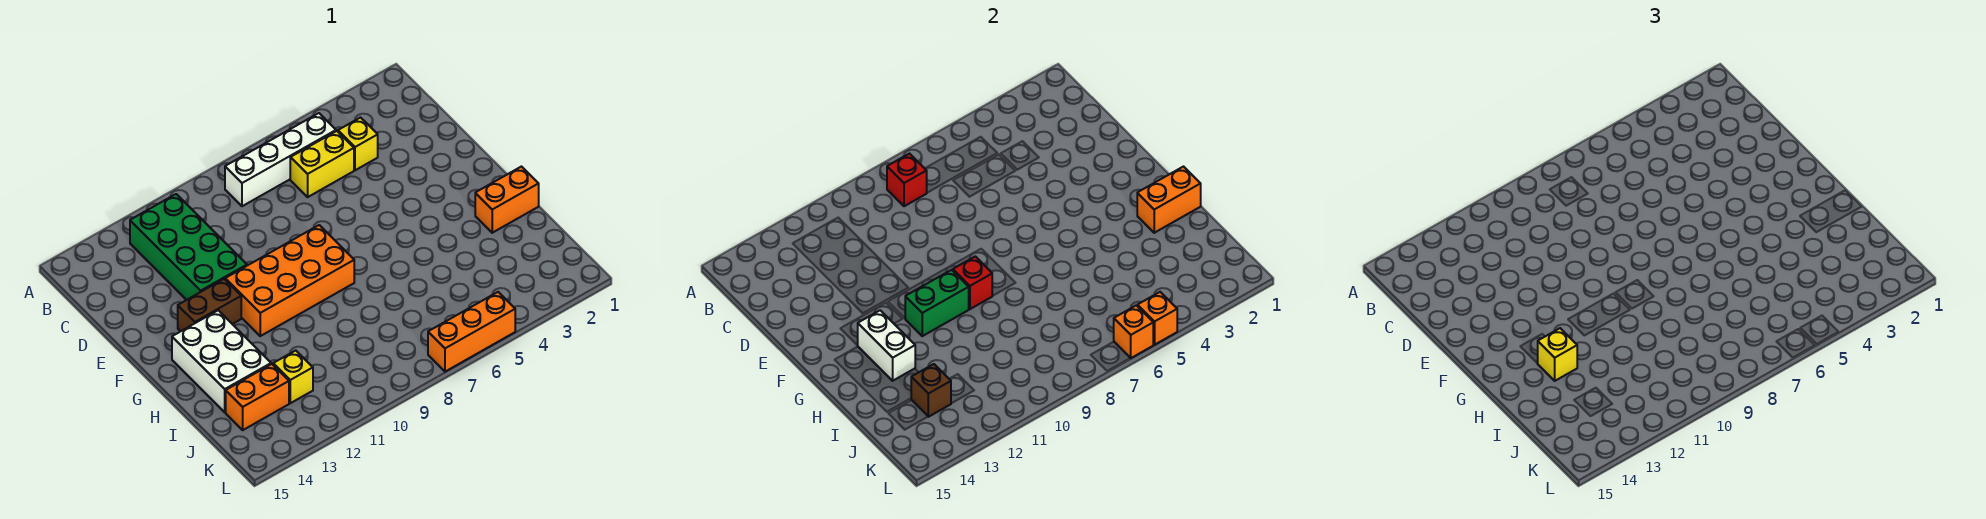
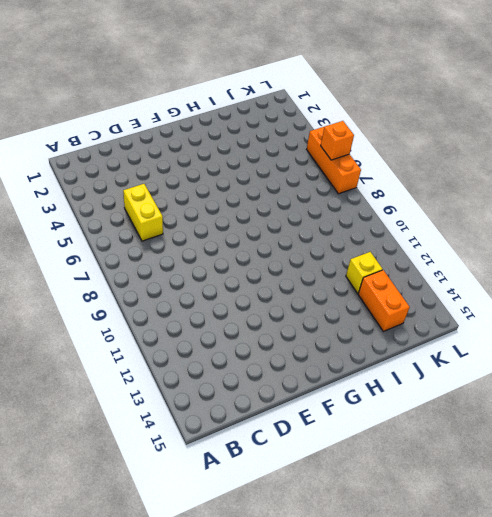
none -> white 1x4 brick [225,113,336,206]
none -> green 2x4 brick [130,194,247,300]
none -> yellow 1x1 brick [338,118,378,170]

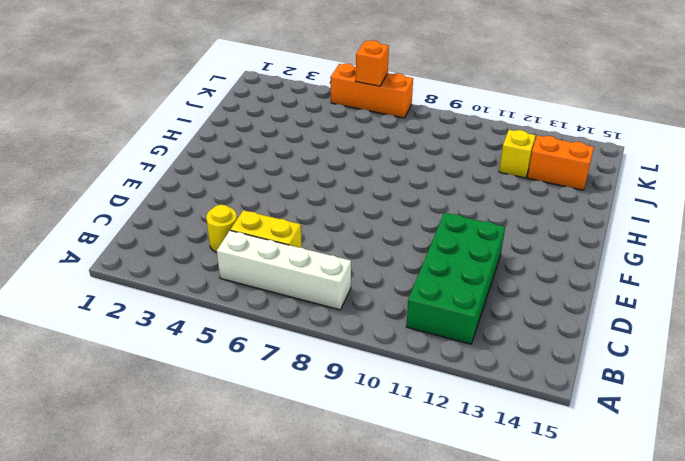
yellow 1x1 round brick [206,205,237,252] -> yellow 1x1 brick [338,118,378,170]
none -> orange 2x4 brick [225,225,354,336]
none -> brown 1x2 brick [178,279,241,331]
none -> white 2x3 brick [172,310,271,412]

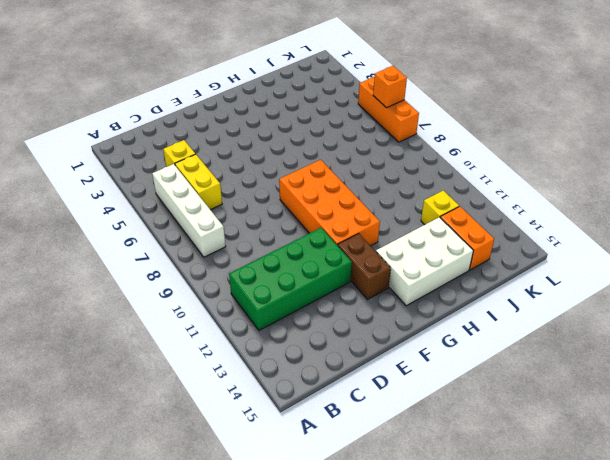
none -> orange 1x2 brick [475,167,539,233]
none -> red 1x1 brick [887,154,927,206]
none -> red 1x1 brick [953,256,992,309]

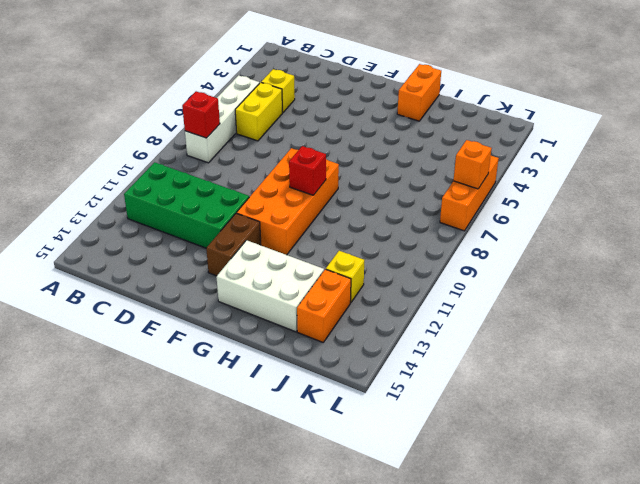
none -> green 1x2 brick [905,270,969,336]
none -> white 1x2 brick [857,310,915,381]
none -> orange 1x2 brick [1137,167,1201,233]

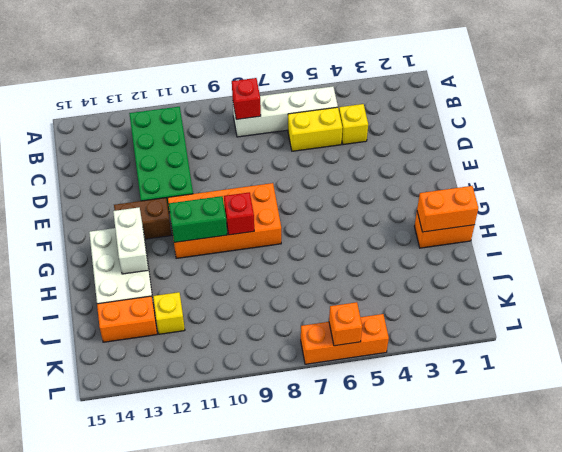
none -> brown 1x1 brick [911,364,951,417]
none -> orange 1x1 brick [1138,292,1177,345]
none -> yellow 1x1 brick [1537,328,1577,381]

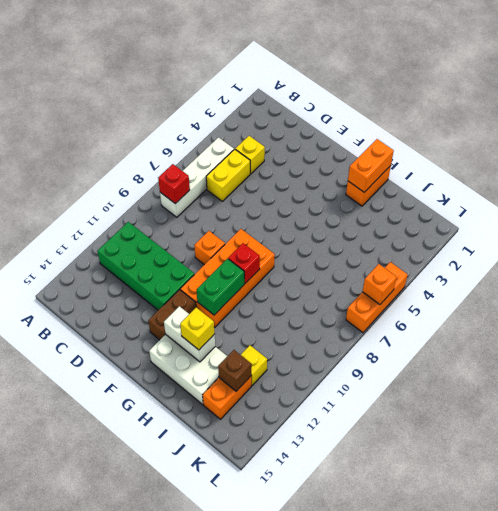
orange 1x1 brick [194,231,225,265] -> orange 1x1 brick moved to [1138,292,1177,345]

